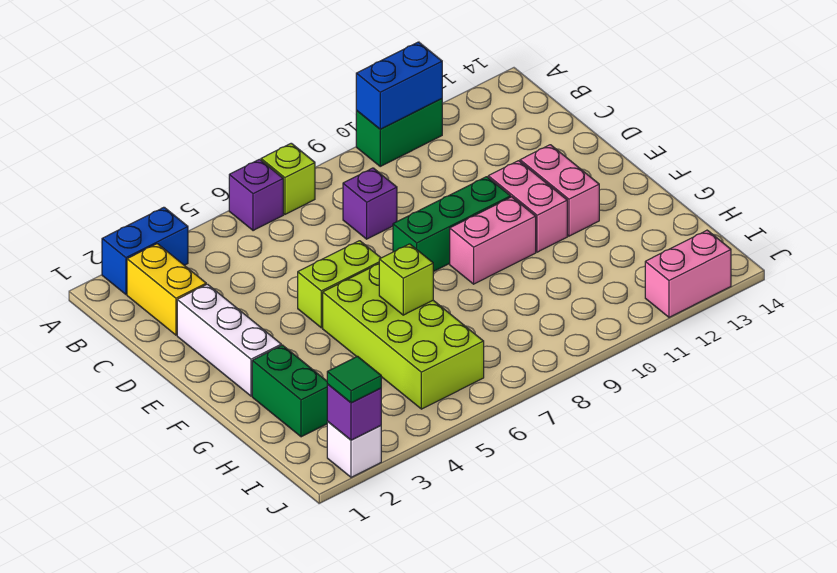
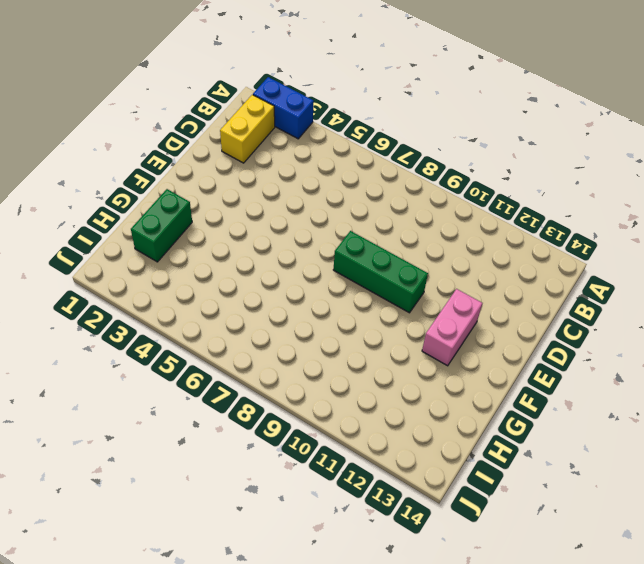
none -> purple 1x1 brick [229,159,283,231]
none -> lime 1x1 brick [261,143,315,214]
none -> green 1x2 brick [356,99,442,166]

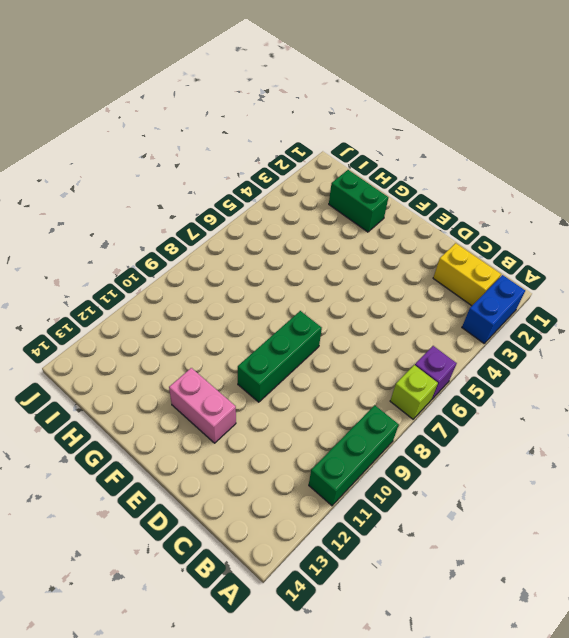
green 1x3 brick [309,405,399,506] -> green 1x2 brick [356,99,442,166]
none -> purple 1x1 brick [343,168,397,239]
none -> white 1x3 brick [177,284,281,396]
none -> lime 1x2 brick [298,241,381,328]

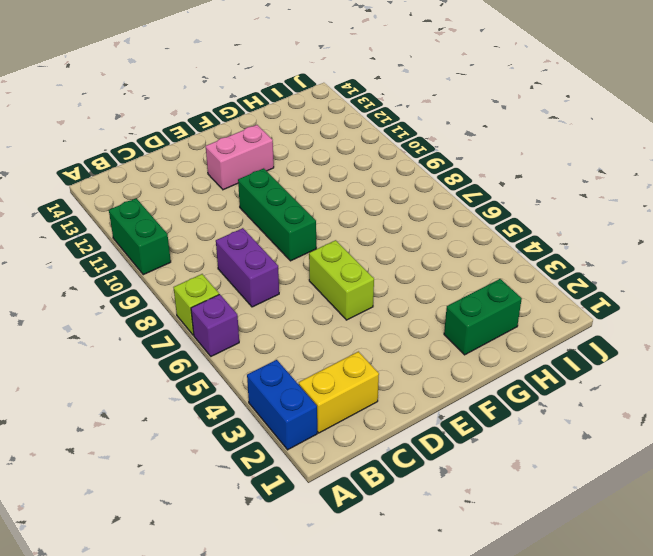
purple 1x2 brick [216,228,279,307] -> purple 1x1 brick [343,168,397,239]
none -> white 1x3 brick [177,284,281,396]
none -> pink 1x2 brick [488,161,567,252]
none -> lime 2x4 brick [323,264,484,409]

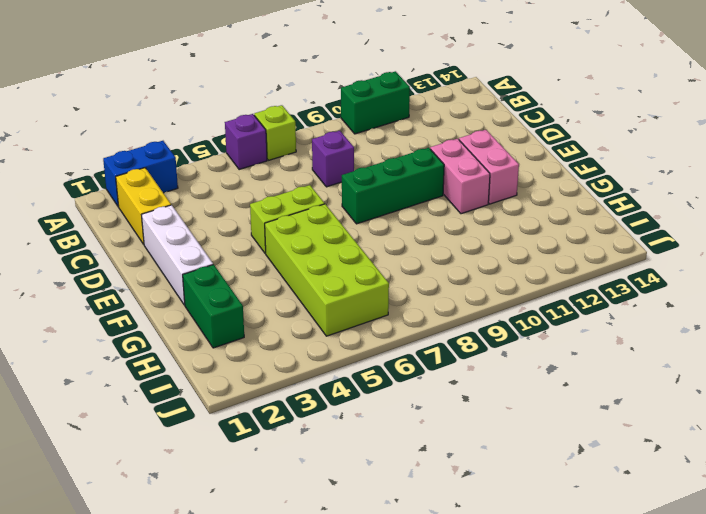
none -> pink 1x2 brick [450,197,536,284]
none -> white 1x1 brick [327,422,381,477]
none -> pink 1x2 brick [645,230,731,317]

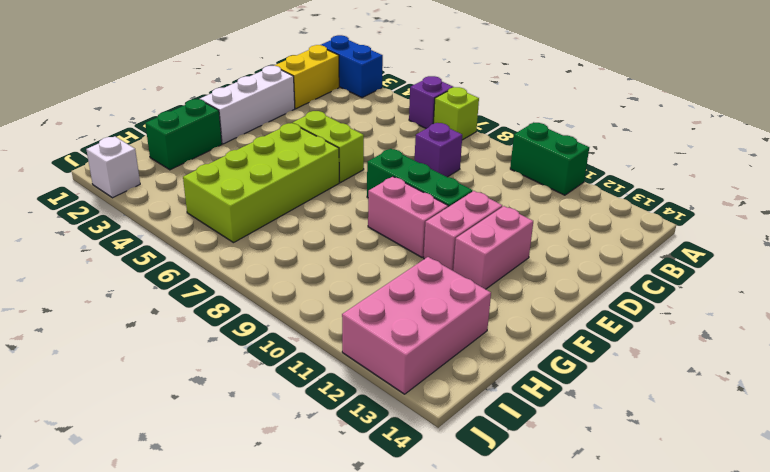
pink 2x3 brick [342,257,491,394] -> pink 1x2 brick [645,230,731,317]
none -> blue 1x2 brick [356,42,442,129]
none -> lime 1x1 brick [379,244,433,315]
none -> purple 1x1 brick [327,384,381,440]

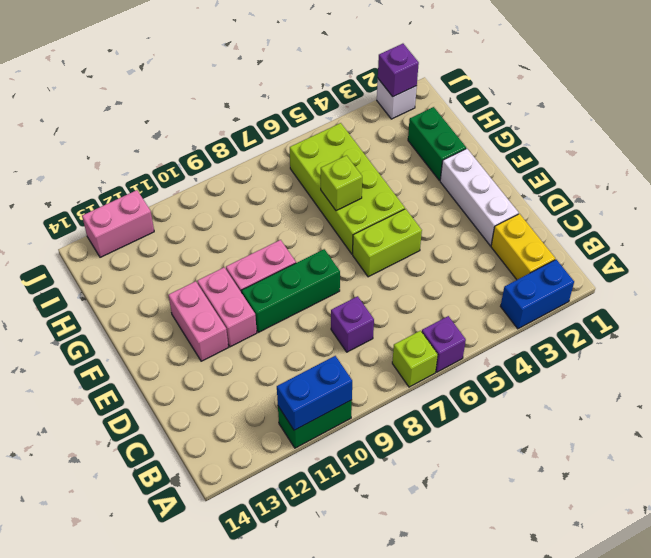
none -> green 1x1 tile [327,356,381,403]

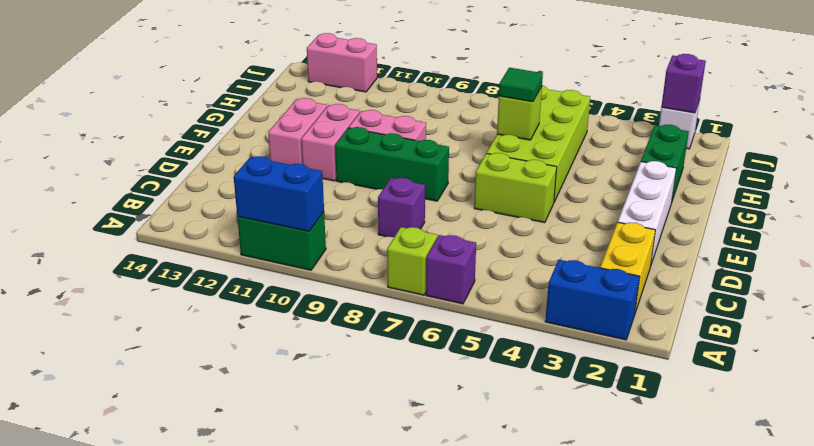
green 1x1 tile [499,68,543,102] -> green 1x1 tile moved to [327,356,381,403]

